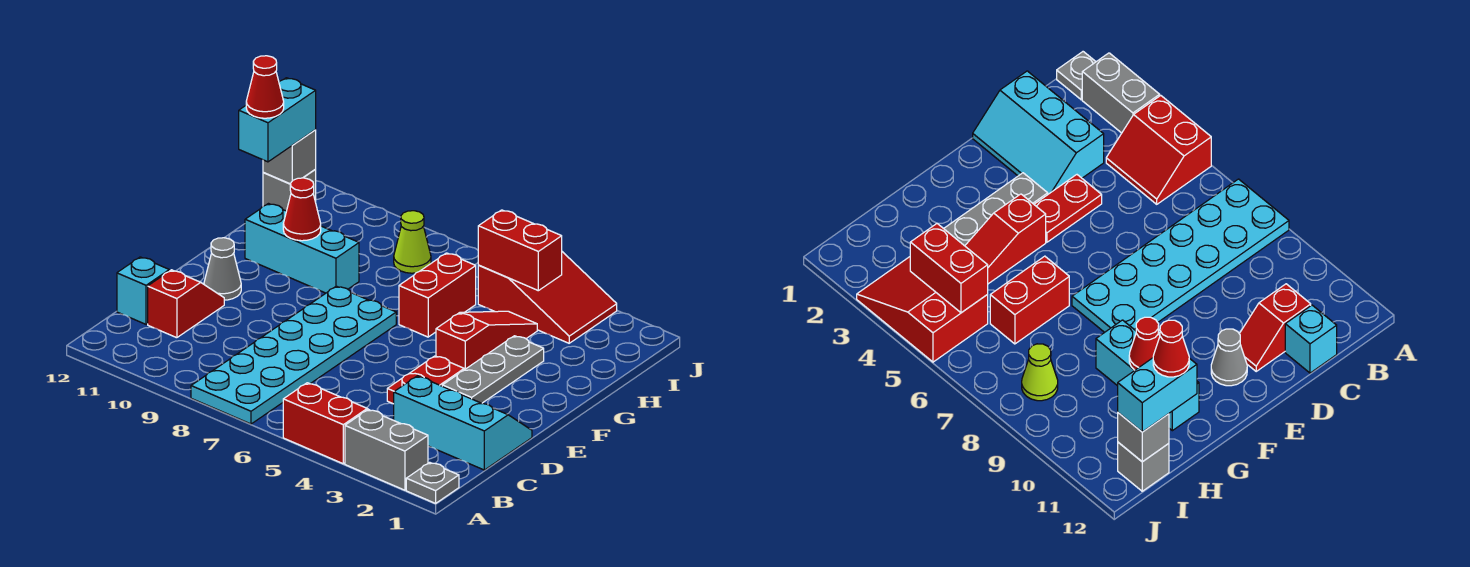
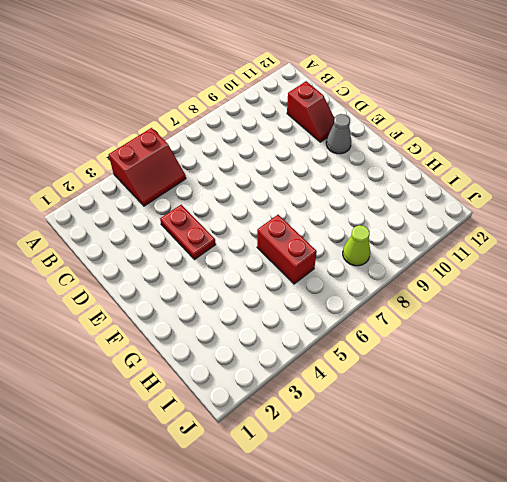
none -> grey 1x1 plate [406,462,459,503]
none -> grey 1x2 brick [345,410,428,490]
none -> cyan 2x6 plate [191,286,396,424]

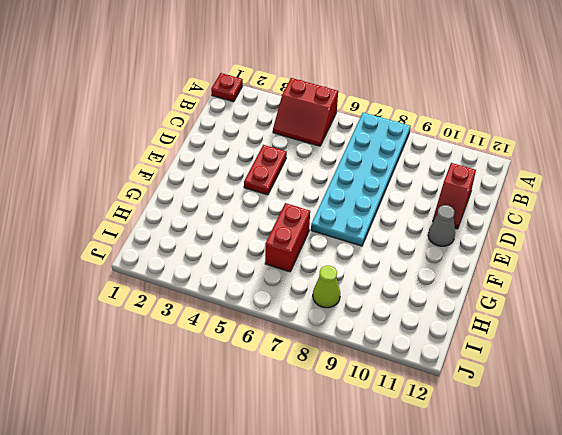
red 1x1 plate [211,73,243,102] -> grey 1x1 plate [406,462,459,503]
none -> grey 1x2 brick [345,410,428,490]
none -> cyan 2x3 slope [394,376,532,470]
none -> cyan 1x1 brick [117,257,169,324]

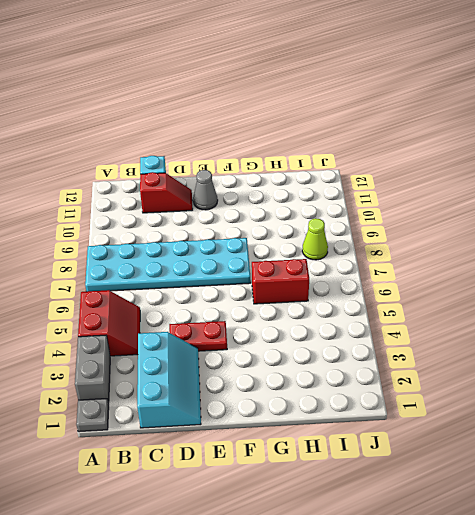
none -> grey 1x3 plate [442,336,544,403]
none -> red 1x3 slope [436,311,537,370]
none -> cyan 1x3 brick [245,204,359,293]

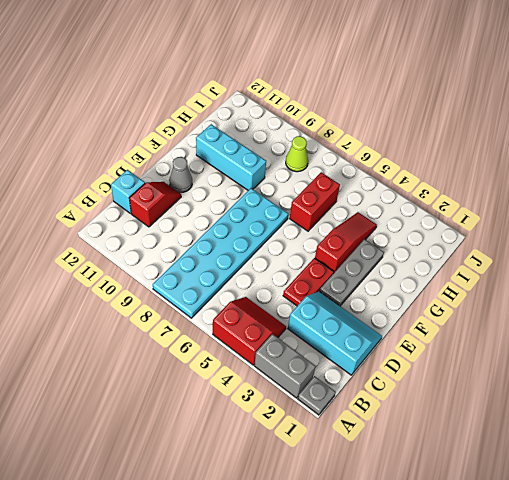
none -> red 2x3 slope [478,252,617,343]
none -> grey 1x1 brick [263,170,316,211]
none -> red 1x1 cone [283,178,321,241]

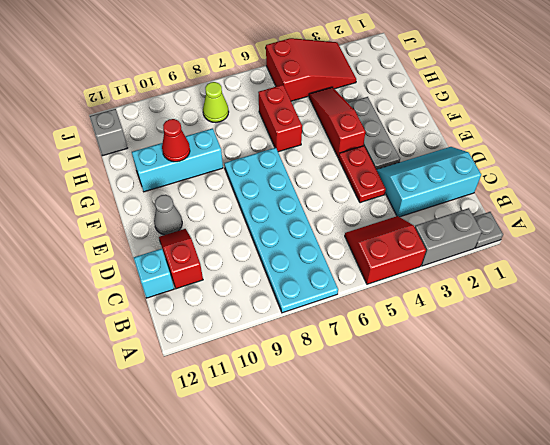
none -> red 1x2 brick [478,210,562,291]
none -> grey 1x1 brick [263,130,316,184]
none -> cyan 1x2 brick [239,78,316,162]

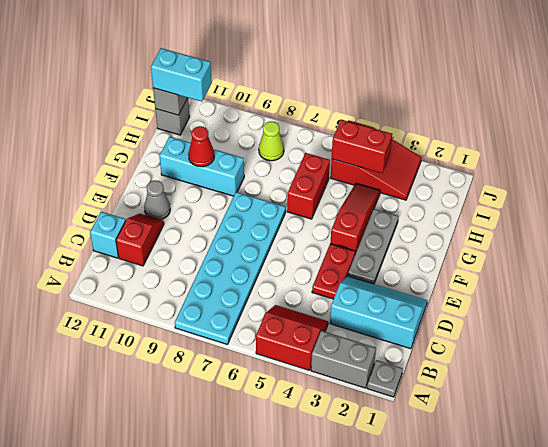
cyan 1x2 brick [151,48,212,102] -> cyan 1x2 brick turned to [239,78,316,162]
none -> red 1x1 cone [246,56,284,118]

